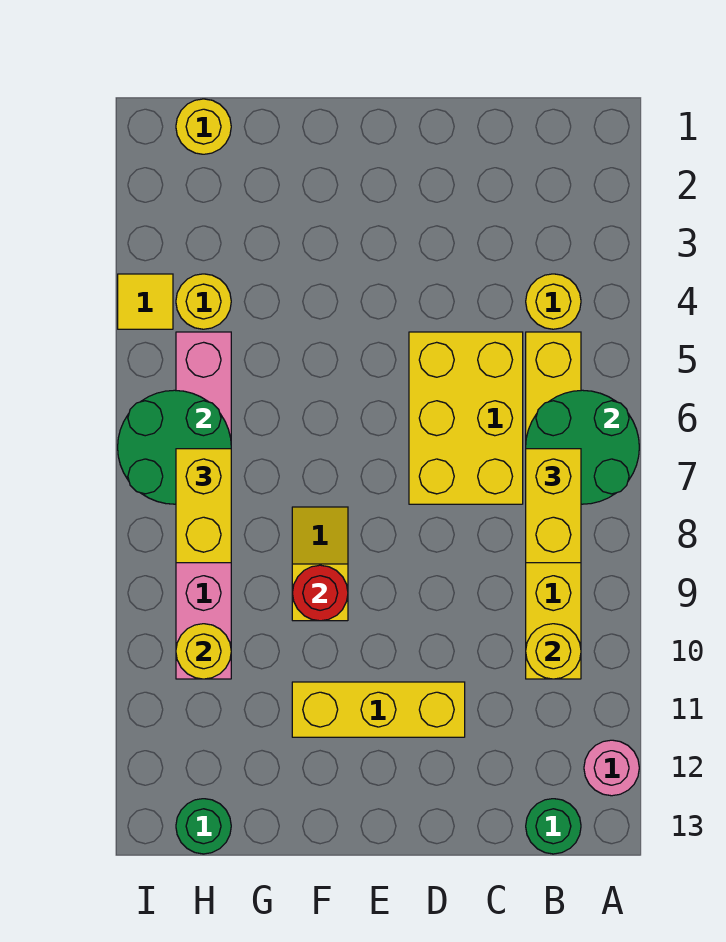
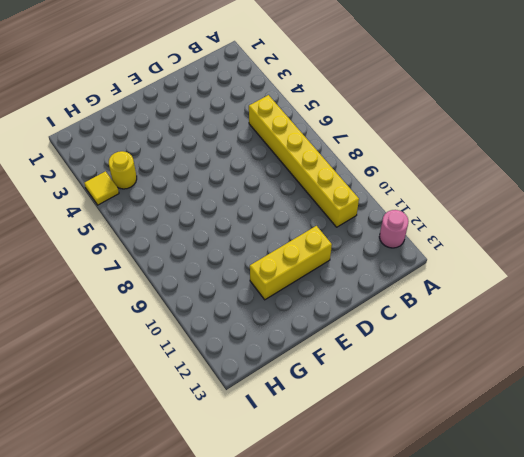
none -> yellow 1x1 round brick [526,274,581,329]
none -> green 1x1 round brick [526,799,581,854]
none -> yellow 2x3 brick [409,332,523,504]

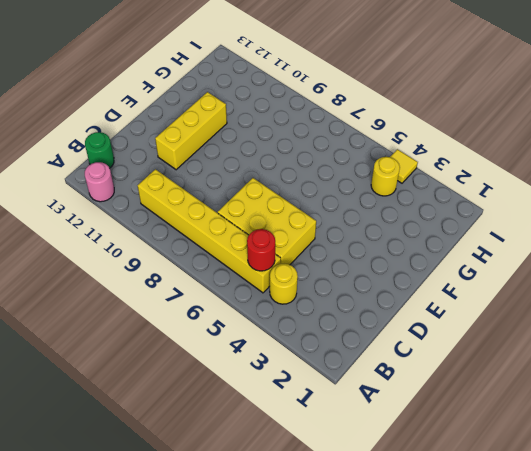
red 1x1 round brick [247,229,275,271] -> red 1x1 round brick moved to [292,565,348,621]
none -> yellow 1x2 slope [292,507,348,621]
none -> yellow 1x1 round brick [176,99,231,154]
none -> pink 1x6 brick [176,332,231,679]

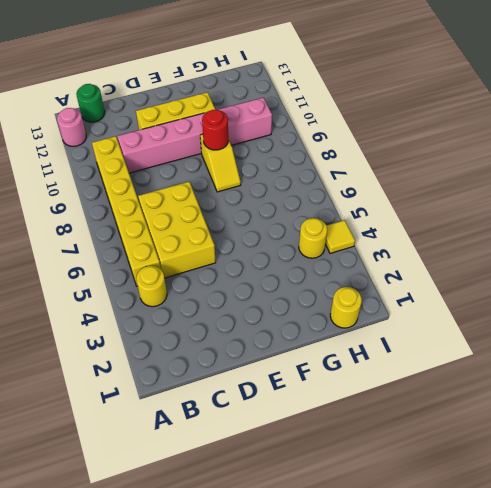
pink 1x6 brick [117,98,272,173] -> pink 1x6 brick turned to [176,332,231,679]
none -> green 1x1 round brick [176,799,231,854]
none -> green 2x2 round brick [526,390,639,504]
none -> yellow 1x1 round brick [526,624,581,679]

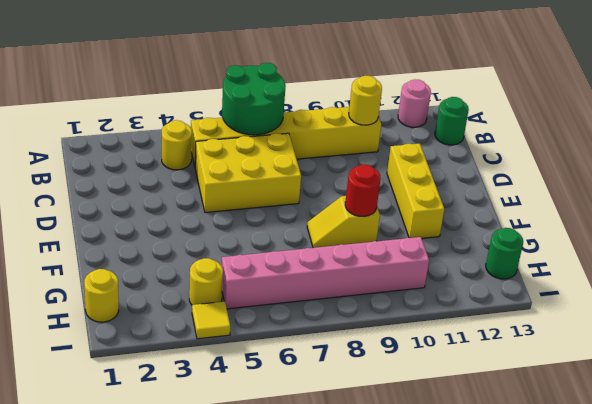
none -> green 2x2 round brick [118,390,231,504]
none -> yellow 1x1 round brick [176,624,231,679]
none -> yellow 1x2 brick [526,449,581,563]

